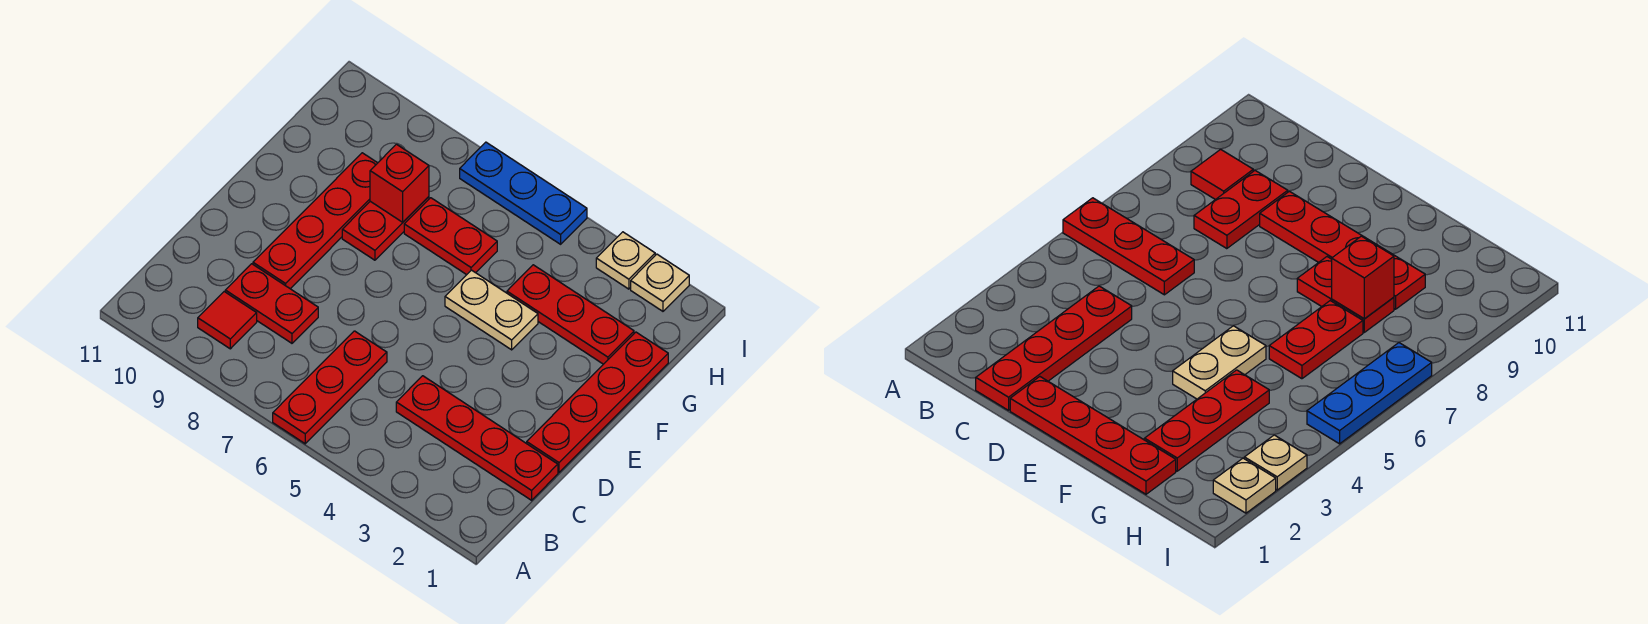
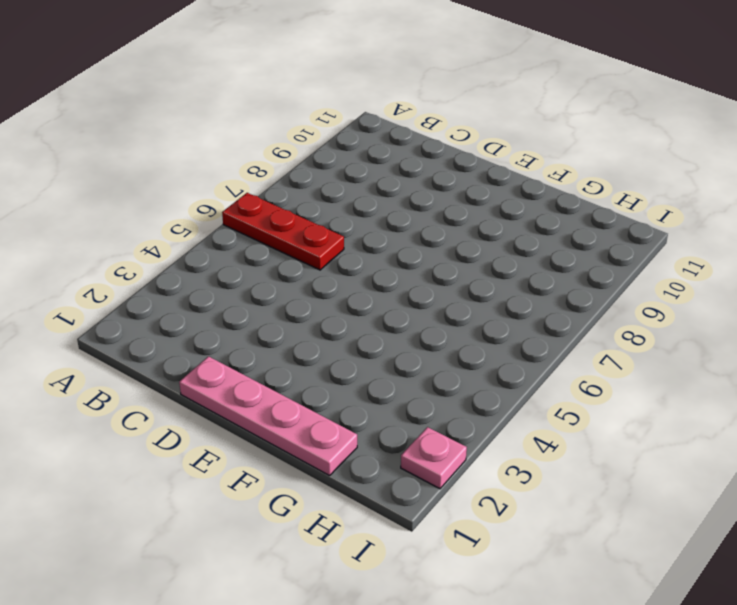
pink 1x4 plate [179,356,357,476] -> red 1x4 plate [527,332,668,472]
pink 1x1 plate [401,427,467,489] -> tan 1x1 plate [631,254,689,311]
none -> red 1x1 tile [198,292,257,349]
none -> red 1x4 plate [396,376,558,500]
none -> red 1x2 plate [225,264,318,343]

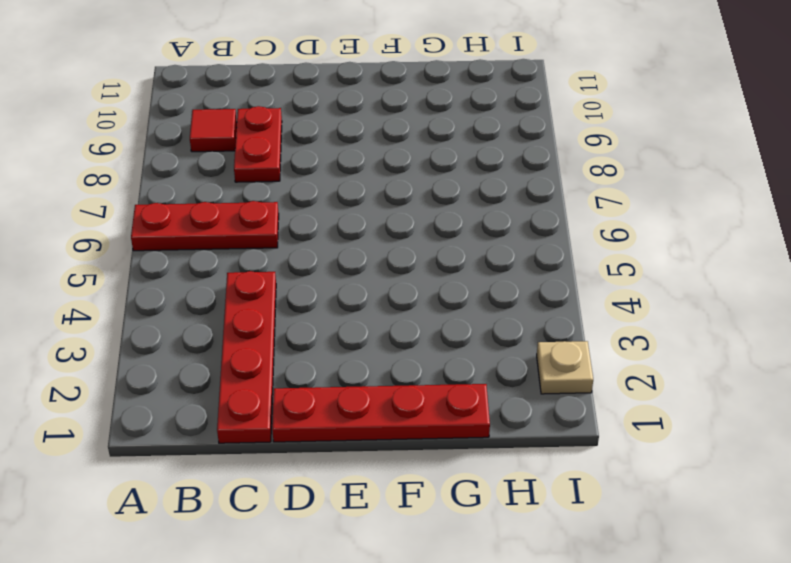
none -> red 1x4 plate [253,153,377,289]
none -> tan 1x2 plate [445,270,538,350]
none -> red 1x2 plate [342,197,429,260]

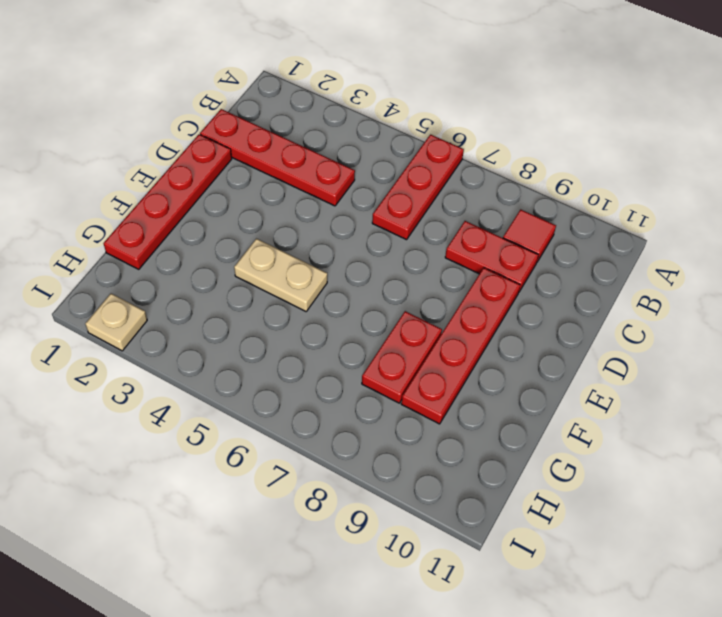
none -> red 1x3 plate [507,265,634,364]
none -> red 1x2 plate [404,198,497,275]
none -> tan 1x1 plate [596,232,655,289]

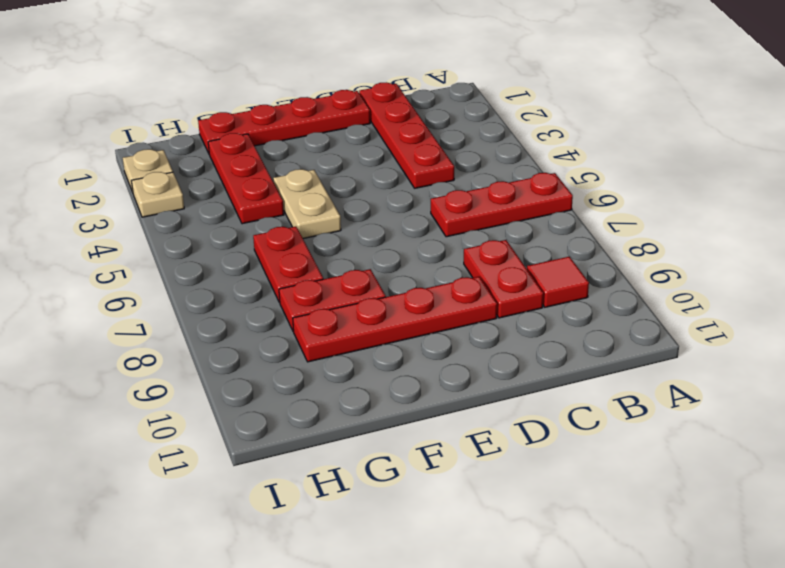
none -> blue 1x3 plate [460,142,587,244]
none -> red 1x1 brick [370,144,429,222]

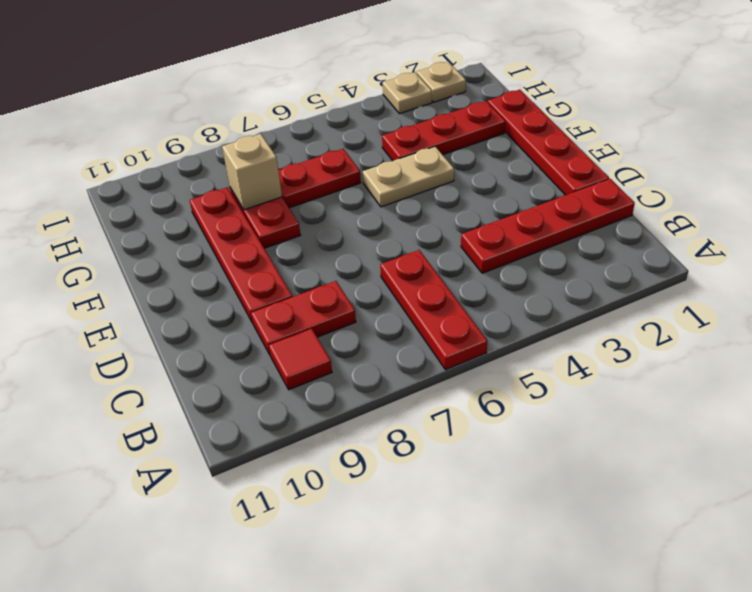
tan 1x1 brick [222,134,282,210] -> red 1x1 brick [370,144,429,222]
none -> blue 1x3 plate [460,142,587,244]

